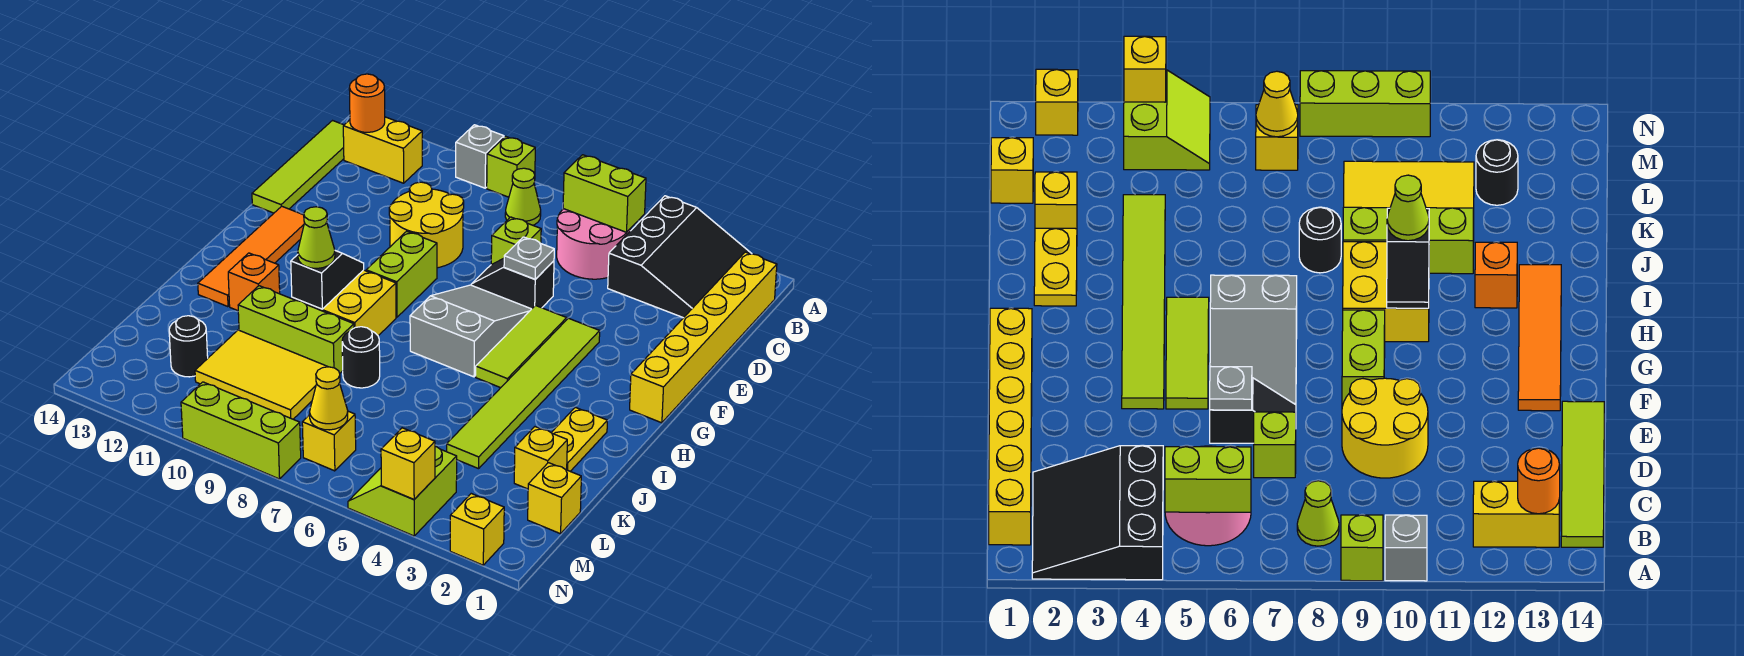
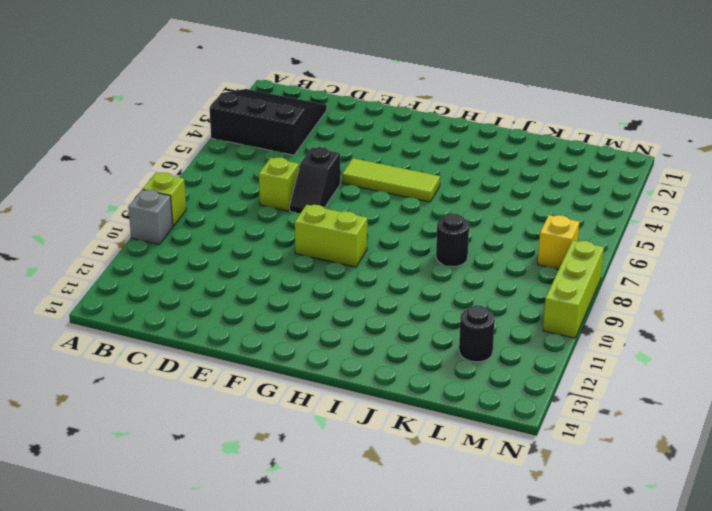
none -> yellow 1x6 brick [630,252,777,423]
none -> pink 2x2 round brick [557,209,631,279]
none -> lime 1x1 cone [505,168,541,225]
none -> yellow 1x2 brick [343,117,422,183]

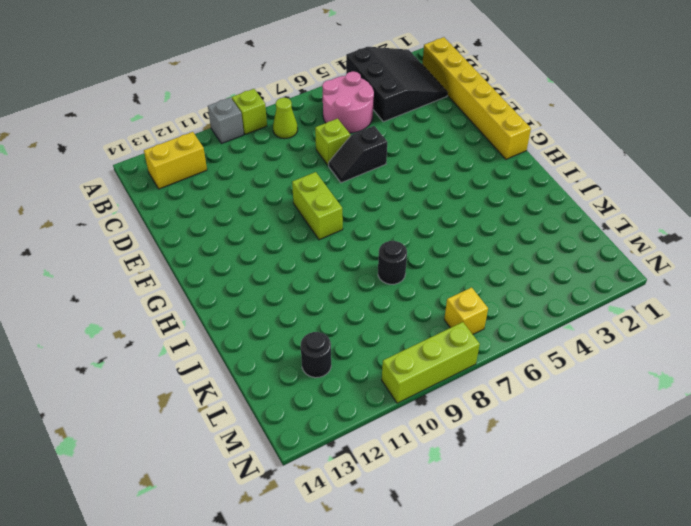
none -> lime 1x4 tile [252,121,344,213]
none -> yellow 2x2 round brick [389,182,464,268]
none -> lime 1x6 tile [447,318,600,469]
none -> lime 1x3 tile [476,306,567,388]

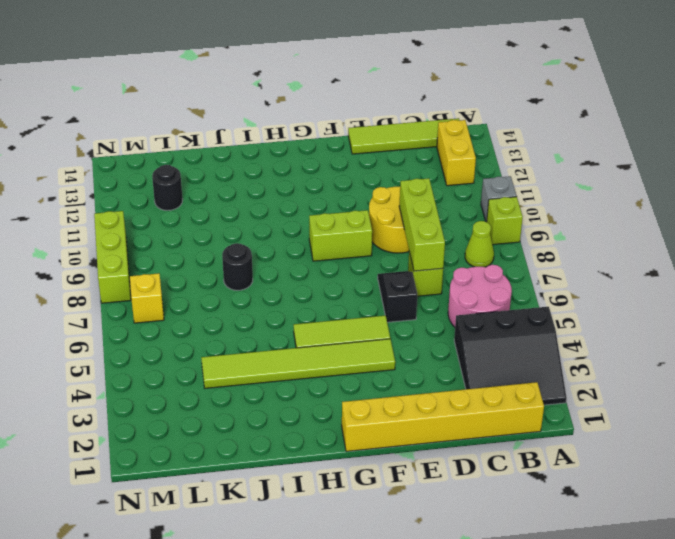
lime 1x3 brick [399,178,445,271] -> lime 1x3 brick moved to [238,286,354,373]
none -> grey 2x3 slope [410,285,531,377]
none -> orange 1x4 tile [198,206,305,307]
none -> yellow 2x2 brick [292,270,396,336]
none -> yellow 1x2 plate [551,407,607,471]

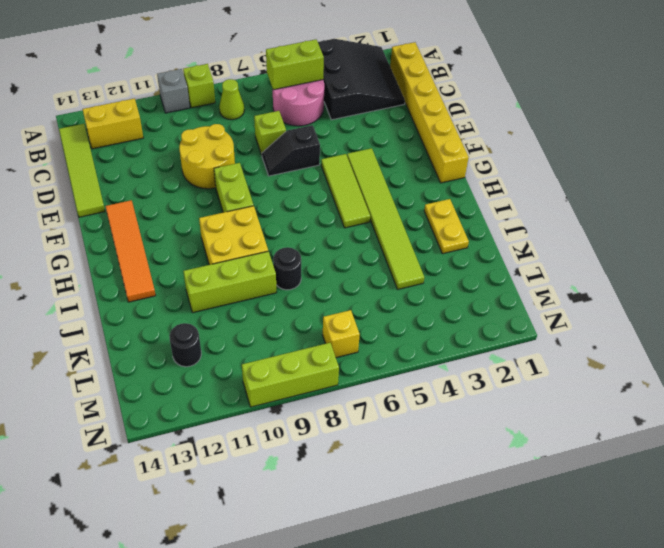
none -> grey 2x3 slope [410,285,531,377]
none -> orange 1x1 brick [228,253,280,311]
none -> yellow 1x1 brick [514,427,567,489]
none -> yellow 2x3 tile [195,330,328,419]

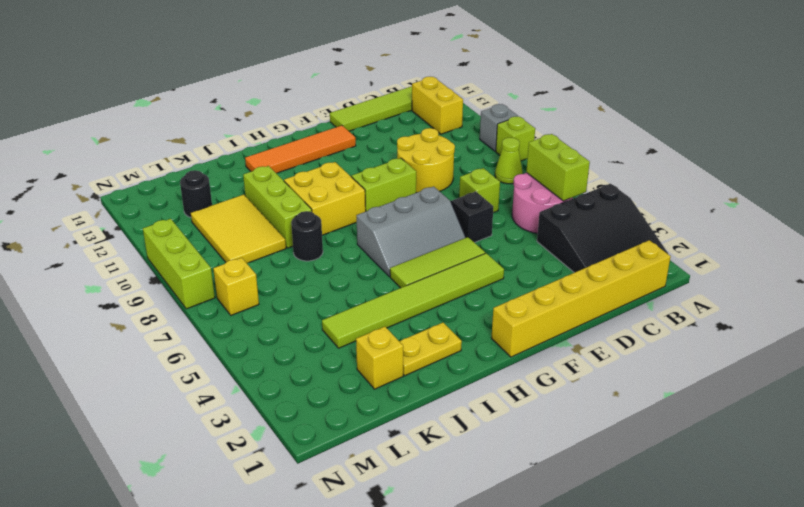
grey 2x3 slope [356,186,466,277] -> grey 2x3 slope turned to [410,285,531,377]
none -> orange 1x1 brick [228,253,280,311]
none -> yellow 1x1 brick [528,463,581,534]
none -> lime 2x2 slope [348,446,457,536]
none -> yellow 1x1 brick [450,494,504,565]

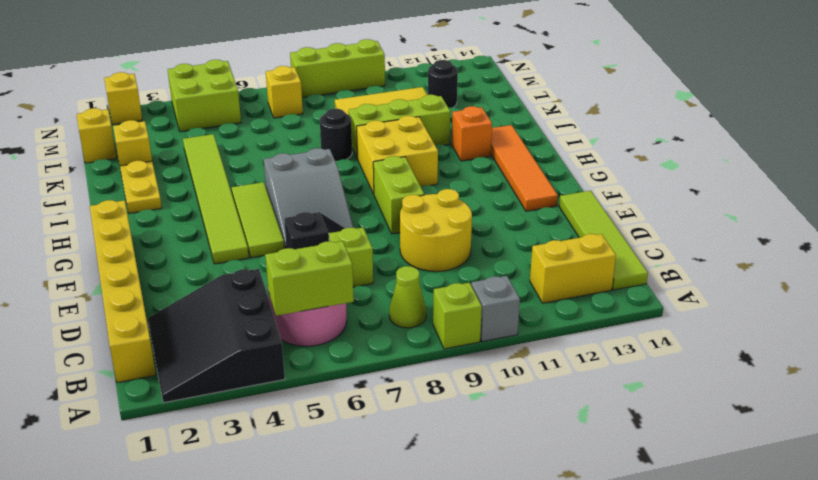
lime 2x2 brick [168,60,241,132] -> lime 2x2 slope [348,446,457,536]
none -> orange 1x1 round brick [349,74,385,132]
none -> grey 1x1 plate [504,237,554,279]
none -> black 1x2 slope [291,251,364,309]
none -> yellow 1x1 cone [310,367,348,430]

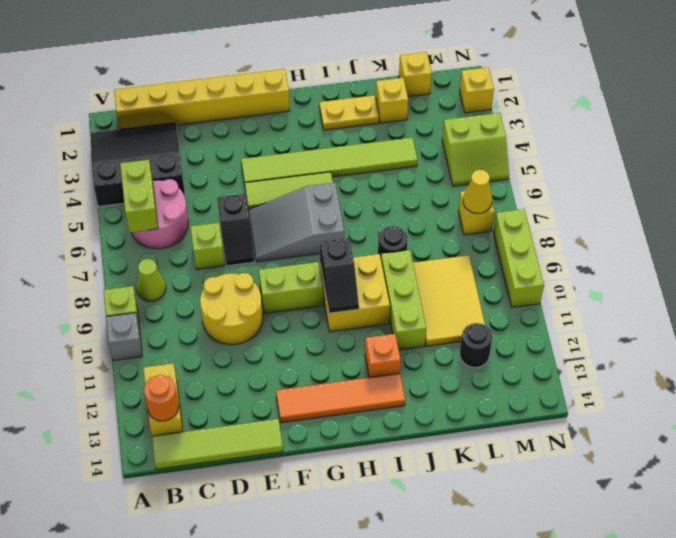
black 1x2 slope [320,238,359,313] -> black 1x2 slope turned to [291,251,364,309]
none -> grey 1x1 plate [504,237,554,279]
none -> yellow 1x1 brick [381,428,435,499]
none -> lime 1x1 cone [298,207,335,268]

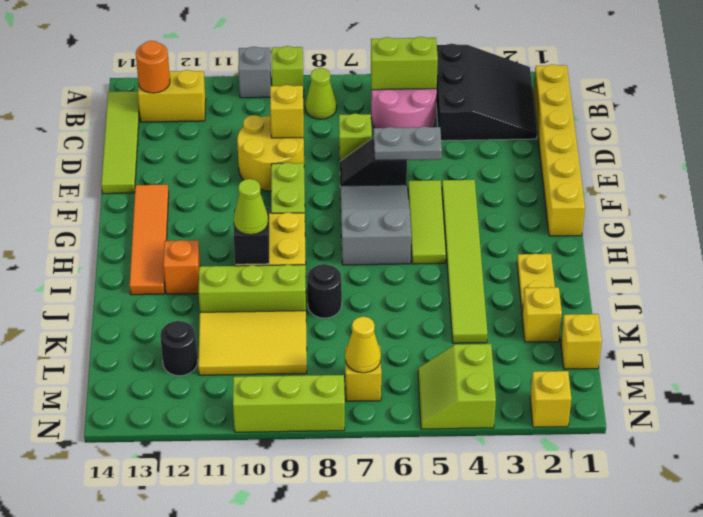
yellow 1x1 brick [270,85,304,138] -> yellow 1x1 brick moved to [381,428,435,499]
grey 1x2 plate [374,126,442,161] -> grey 1x1 plate [504,237,554,279]

